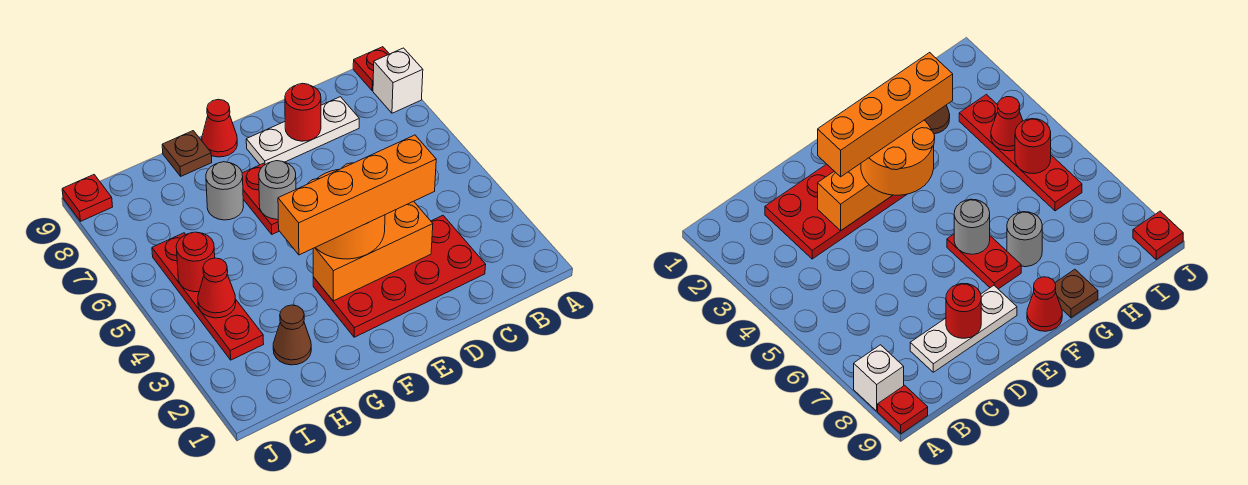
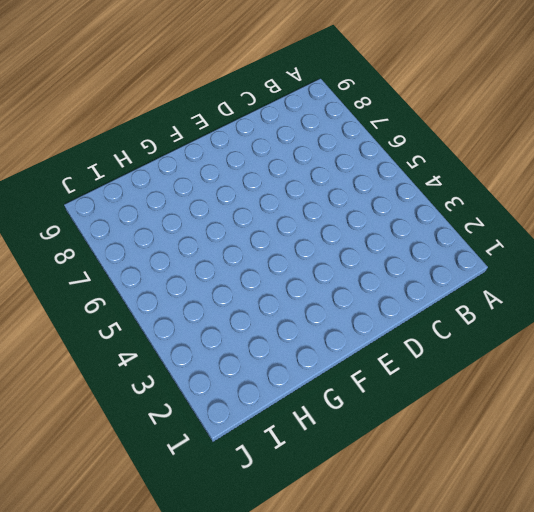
none -> white 1x1 brick [373,48,423,113]
none -> red 1x1 plate [353,47,389,91]
none -> red 2x4 plate [313,216,486,337]

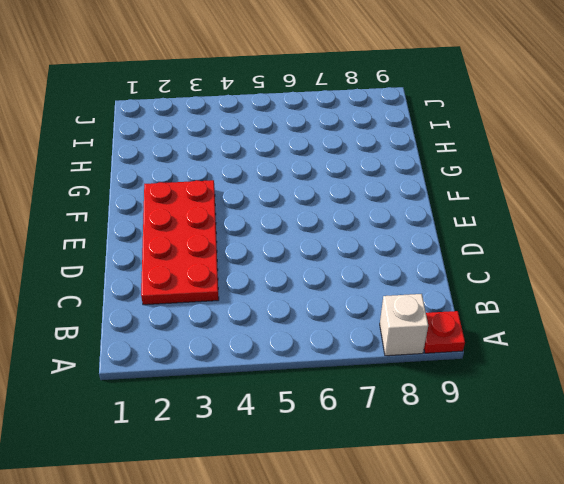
none -> white 1x3 plate [246,97,359,165]
none -> red 1x2 plate [242,163,279,234]
none -> red 1x1 cone [202,99,237,157]

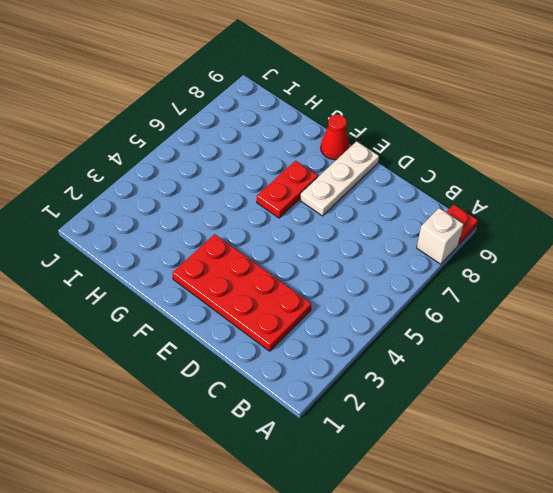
white 1x3 plate [300,141,379,216] -> white 1x3 plate turned to [246,97,359,165]
none -> grey 1x1 round brick [206,162,243,220]
none -> brown 1x1 plate [162,131,212,176]
none -> brown 1x1 cone [273,305,311,365]

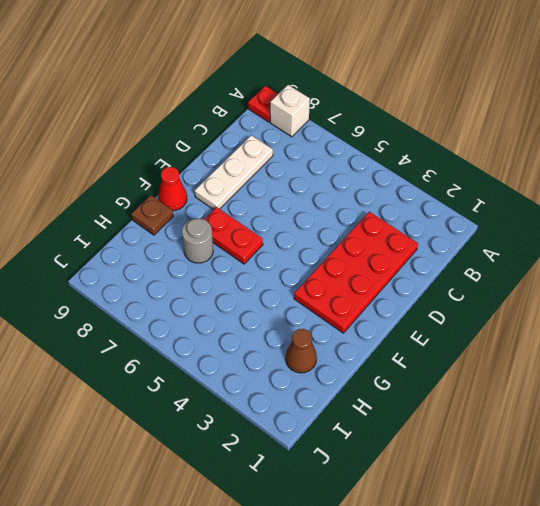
none -> red 1x4 plate [152,233,264,360]
none -> red 1x1 plate [62,175,113,221]
none -> orange 1x3 brick [313,201,433,301]

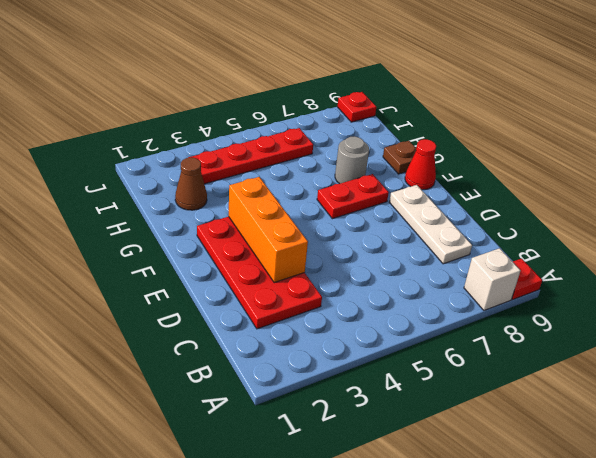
none -> red 1x1 round brick [285,83,321,141]
none -> grey 1x1 round brick [259,161,296,219]
none -> red 1x1 cone [198,258,236,318]

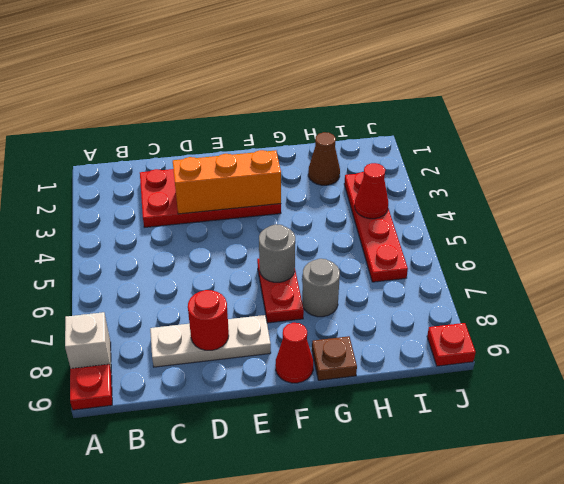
none -> red 1x1 round brick [176,232,215,292]
none -> orange 2x2 round brick [308,163,385,259]
none -> orange 1x4 brick [278,135,436,255]

